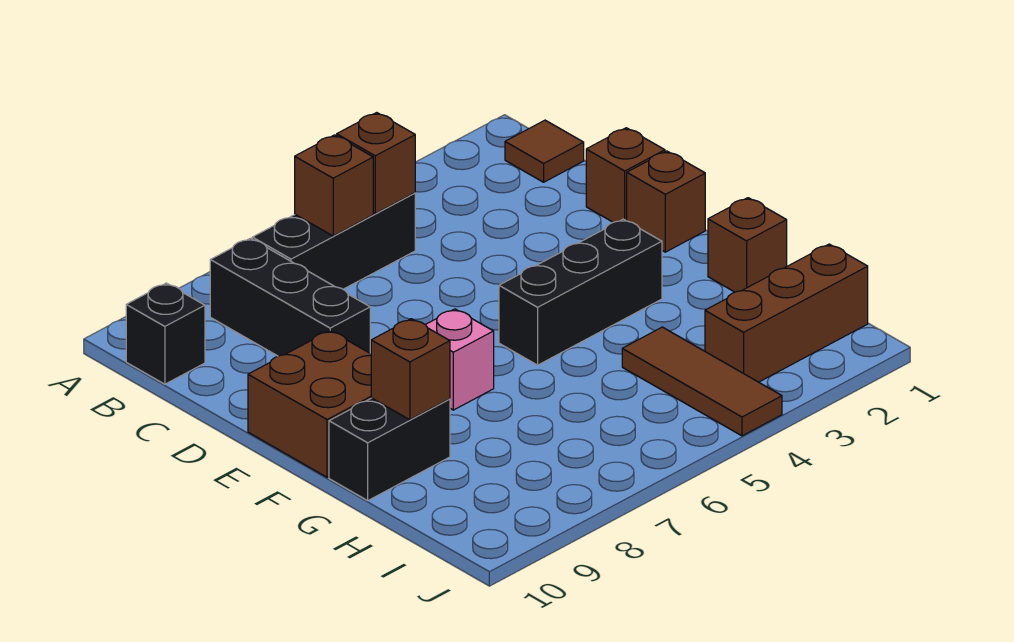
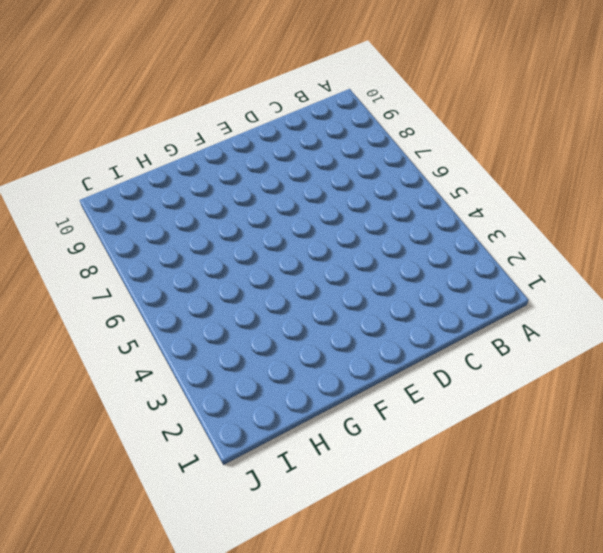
none -> brown 1x1 tile [505,120,584,182]
none -> black 1x3 brick [252,193,415,289]
none -> black 1x3 brick [210,238,370,356]

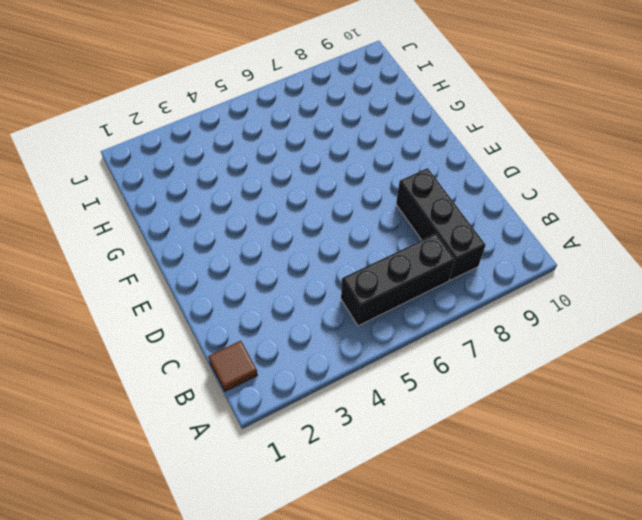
none -> black 1x1 brick [126,283,205,384]
none -> brown 1x1 brick [586,128,665,222]
none -> brown 1x1 brick [627,151,705,252]

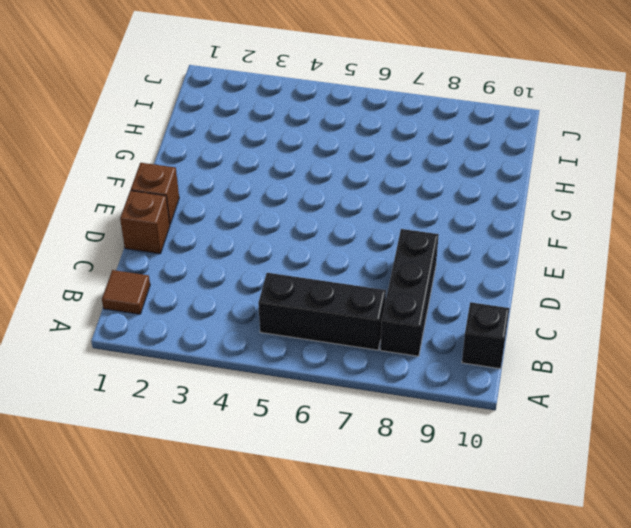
none -> brown 2x2 brick [248,331,371,477]
none -> black 1x3 brick [499,219,662,365]
none -> pink 1x1 brick [426,309,494,410]

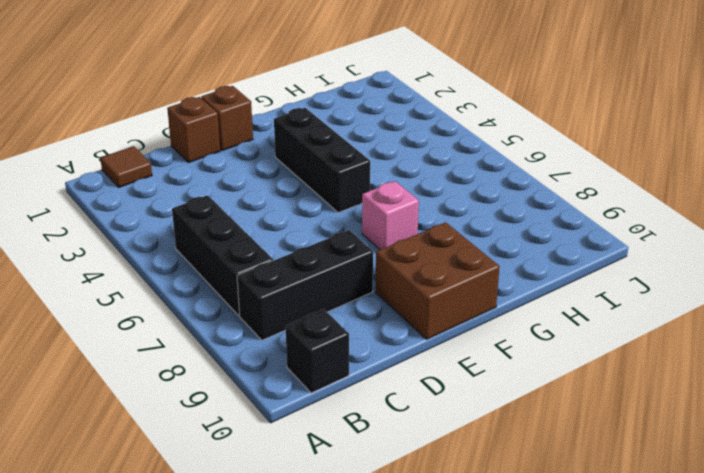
none -> brown 1x1 brick [708,198,787,292]
none -> black 1x2 brick [329,398,450,501]
none -> brown 1x3 tile [622,327,782,436]

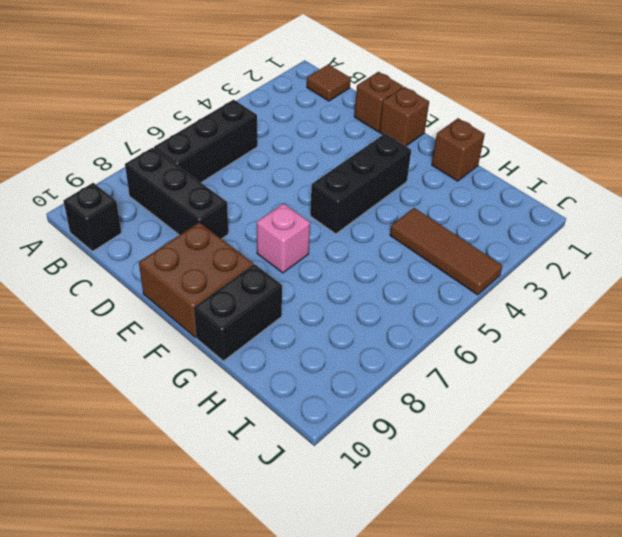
none -> brown 1x3 brick [705,244,868,382]
none -> brown 1x1 brick [337,113,415,214]
none -> brown 1x1 brick [295,135,373,236]

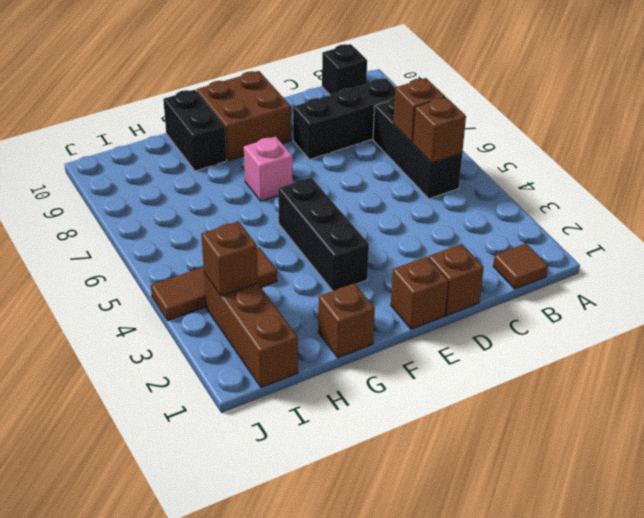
brown 1x1 brick [201,221,258,296] -> brown 1x1 brick moved to [371,319,450,420]

